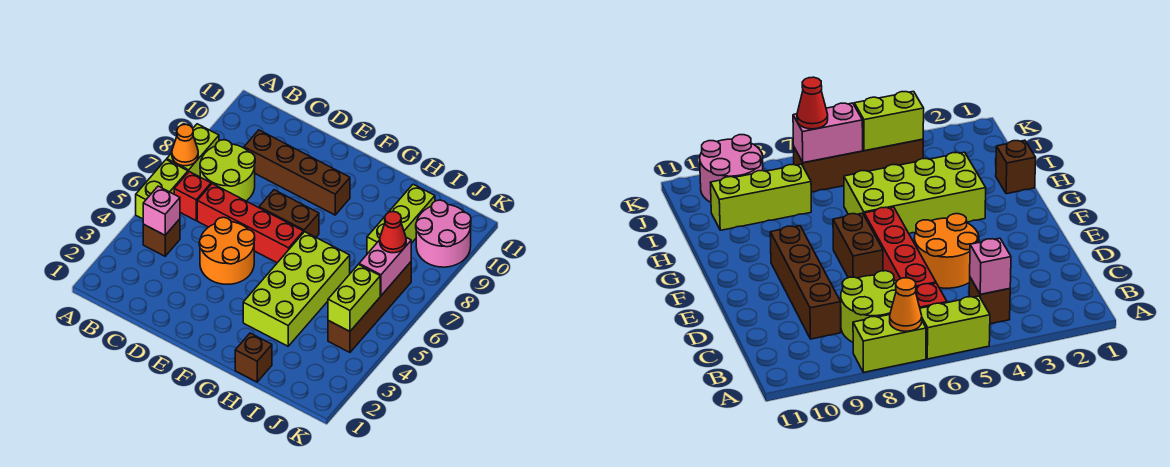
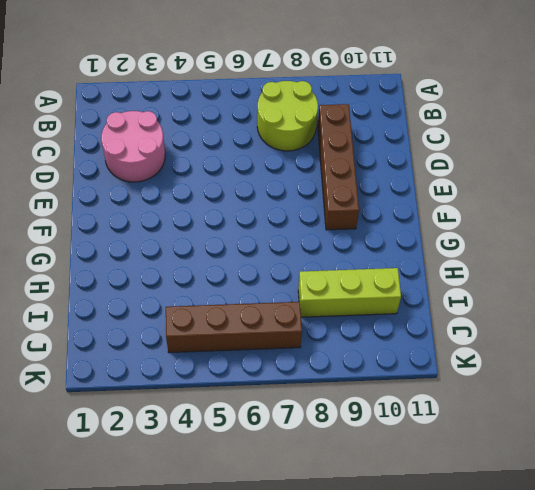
pink 2x2 round brick [101,111,165,182] -> pink 2x2 round brick moved to [416,200,471,267]
none -> lime 1x2 brick [136,160,188,219]
none -> lime 1x2 brick [167,124,219,177]
none -> brown 1x1 brick [143,219,180,256]

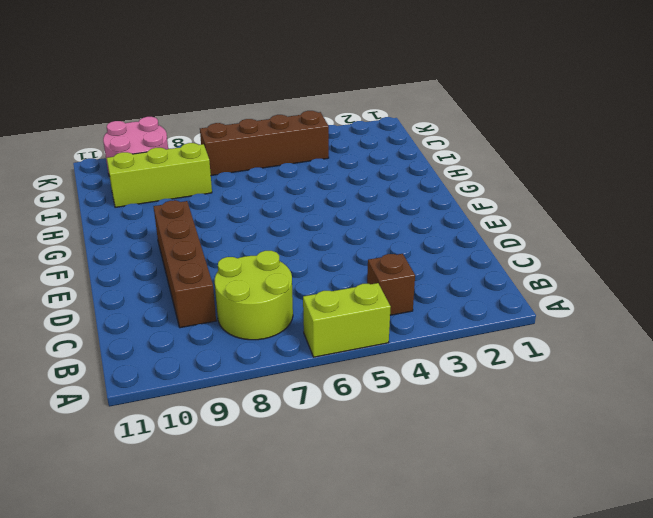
none -> lime 1x2 brick [167,124,219,177]
none -> red 1x1 brick [174,172,211,220]
none -> red 1x4 brick [197,184,303,263]

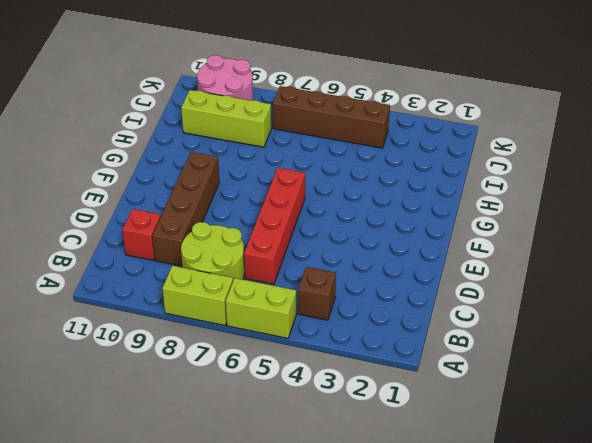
red 1x1 brick [122,209,161,260] -> red 1x1 brick moved to [174,172,211,220]
none -> orange 2x2 round brick [199,217,255,284]
none -> brown 1x2 brick [259,190,319,237]
none -> lime 2x4 brick [243,232,350,346]

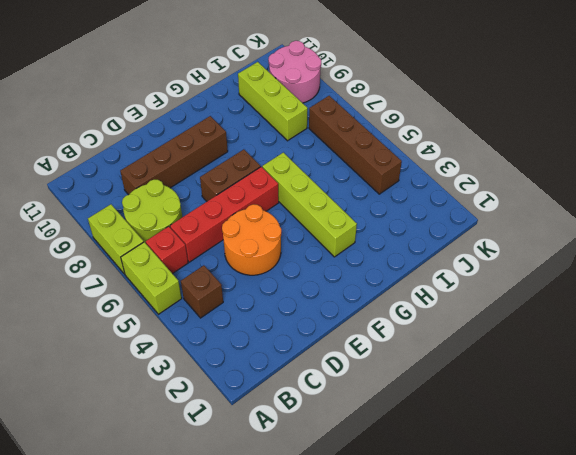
lime 1x4 brick [262,152,357,257] -> lime 2x4 brick [243,232,350,346]
none -> brown 1x1 brick [235,333,272,382]
none -> orange 1x1 cone [172,124,198,166]
none -> pink 1x1 brick [143,186,180,235]

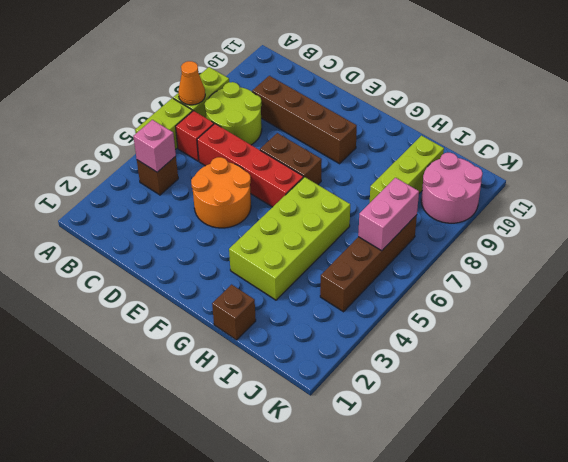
none -> lime 1x2 brick [328,265,380,331]
none -> red 1x1 cone [380,212,406,253]

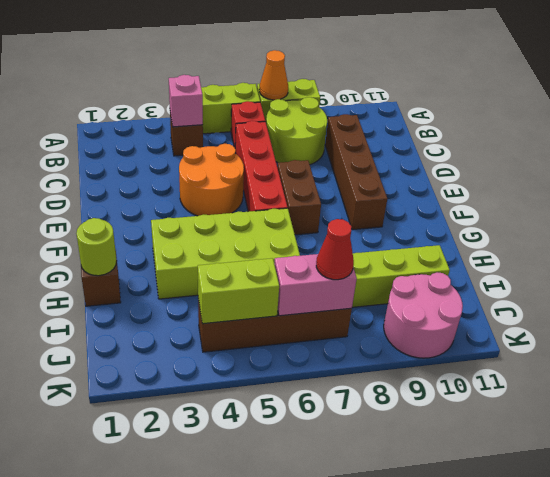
lime 1x1 round brick [76,218,117,276] -> none

